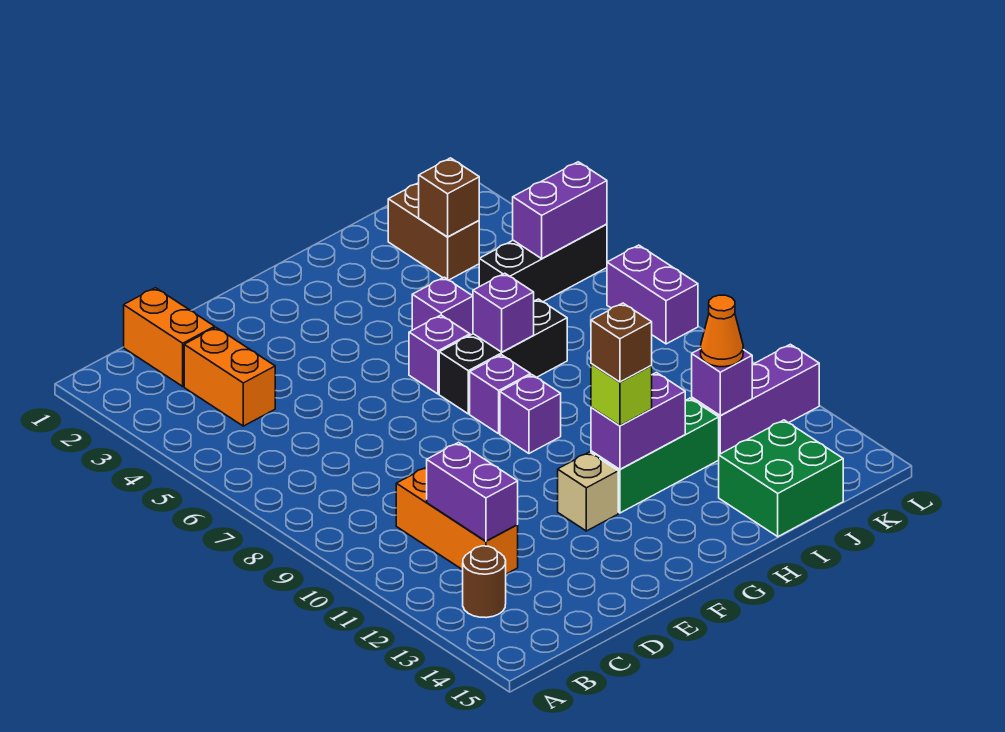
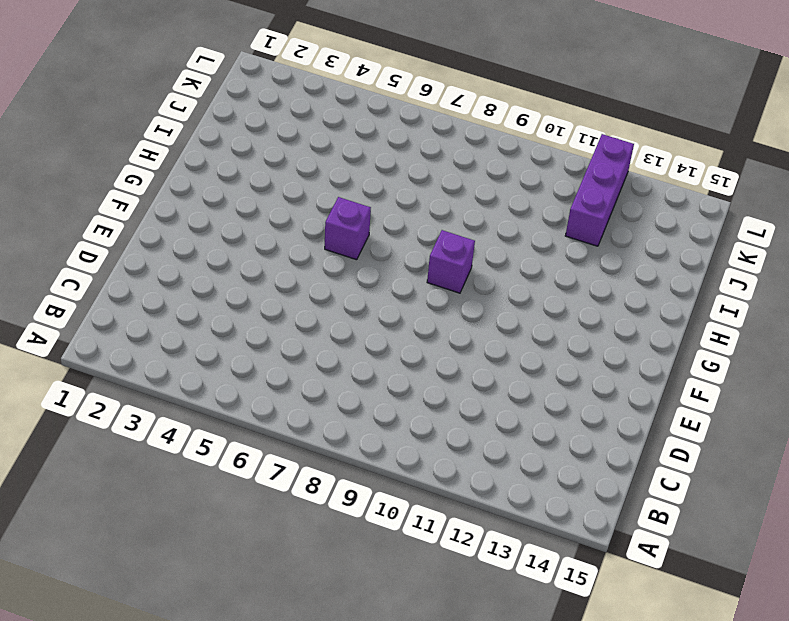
none -> brown 1x1 round brick [463,546,506,618]
none -> orange 1x2 brick [124,288,215,386]
none -> orange 1x2 brick [184,328,275,426]

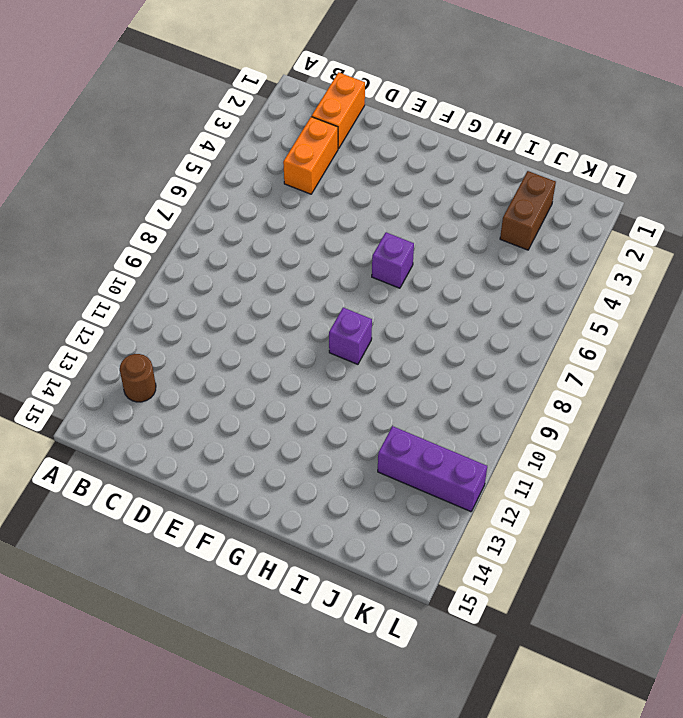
none -> orange 1x3 brick [396,467,518,574]
none -> tan 1x1 brick [558,452,618,531]
none -> black 1x3 brick [439,299,567,414]

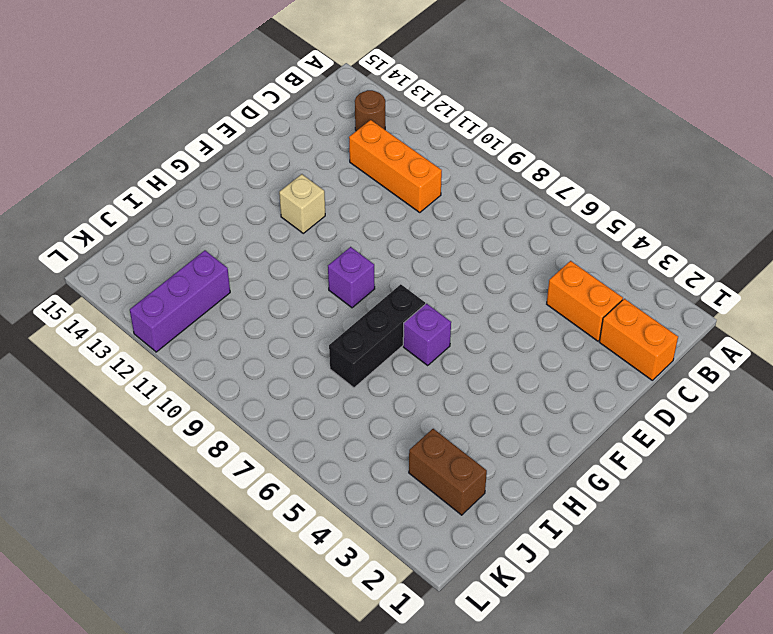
none -> purple 1x1 brick [470,355,531,434]
none -> green 1x3 brick [591,398,719,513]
none -> purple 1x1 brick [412,277,473,335]

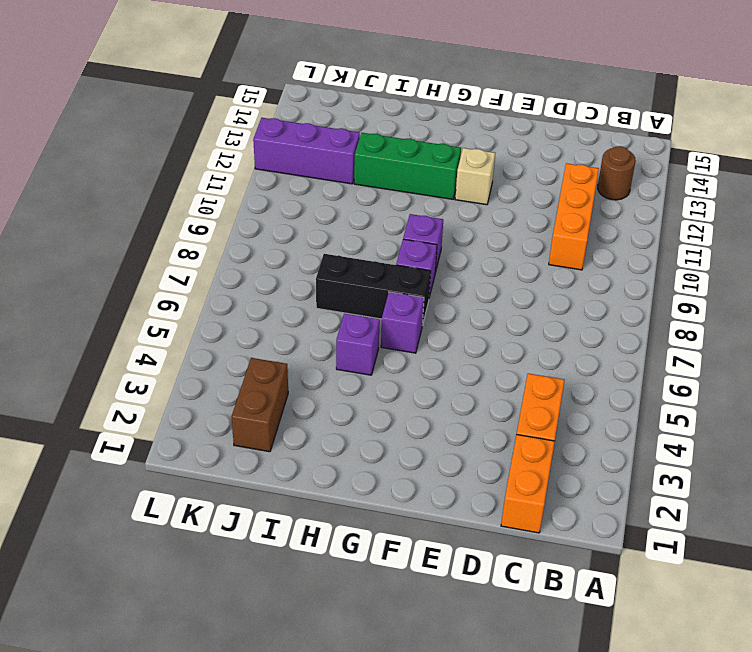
none -> green 2x2 brick [719,420,843,537]
none -> black 1x3 brick [479,224,607,302]
none -> purple 1x2 brick [607,245,698,344]

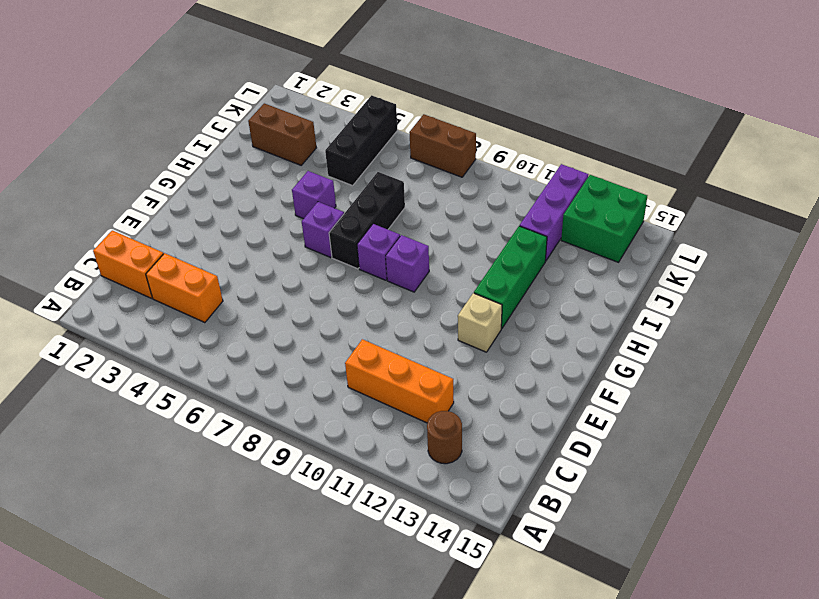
green 2x2 brick [561,175,647,262] -> green 2x2 brick moved to [719,420,843,537]
brown 1x2 brick [409,114,476,177] -> purple 1x2 brick [607,245,698,344]
none -> purple 1x2 brick [427,442,518,541]
none -> purple 1x2 brick [591,373,686,469]
none -> purple 1x1 brick [473,273,534,352]

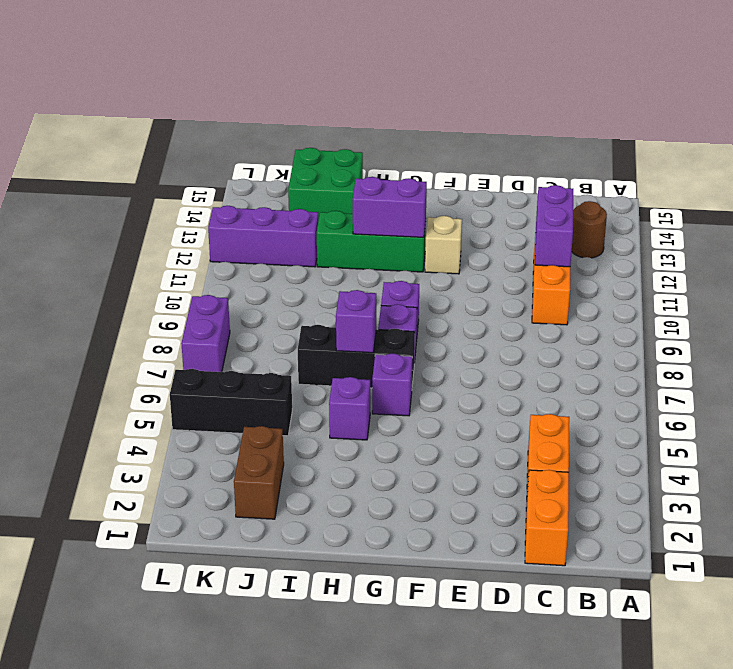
none -> brown 1x1 brick [419,158,479,237]
none -> purple 1x1 brick [692,349,752,415]
none -> purple 1x2 brick [513,162,607,259]

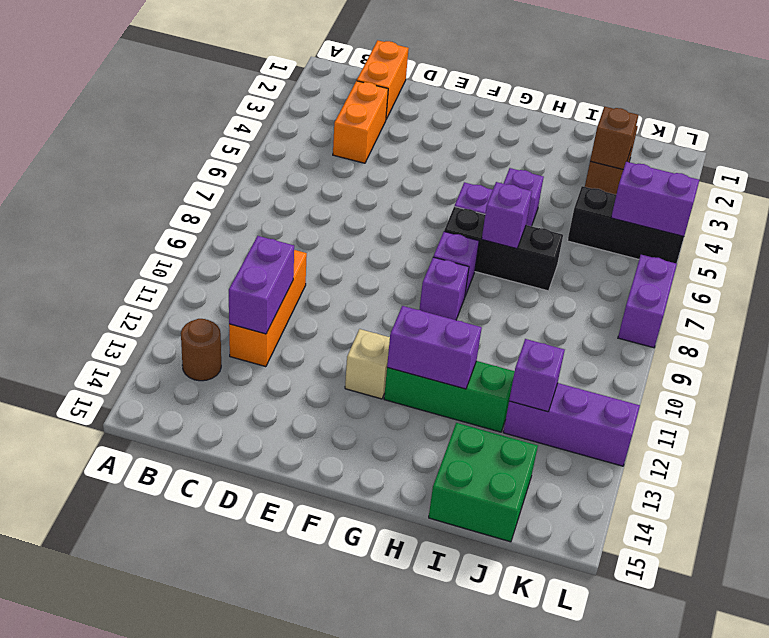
none -> lime 1x1 brick [591,364,652,426]
none -> orange 1x1 cone [701,295,743,367]
none -> brown 1x1 brick [591,303,652,382]

